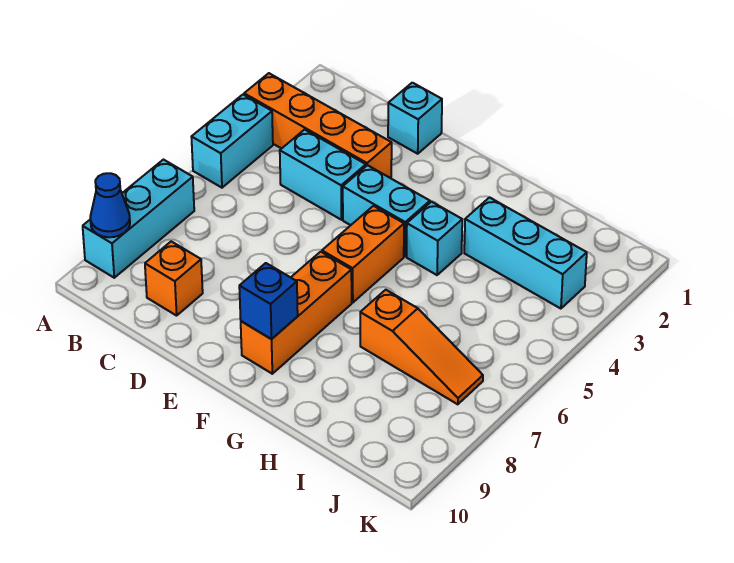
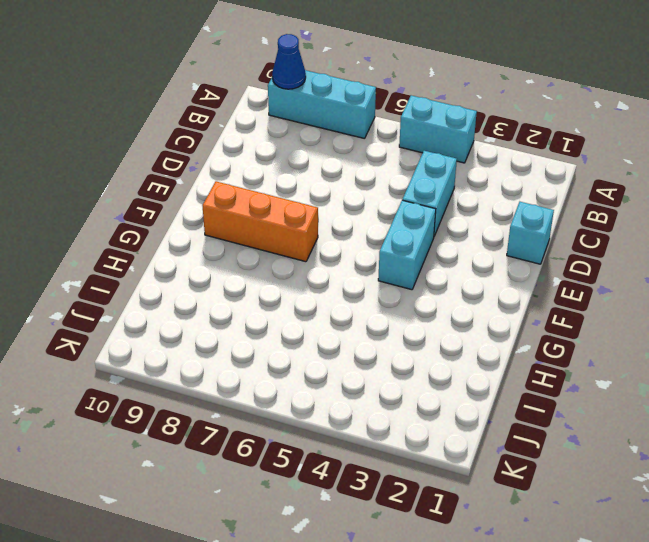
none -> orange 1x4 brick [244,73,392,178]
none -> orange 1x1 brick [145,241,203,316]
none -> orange 1x2 brick [322,206,404,303]

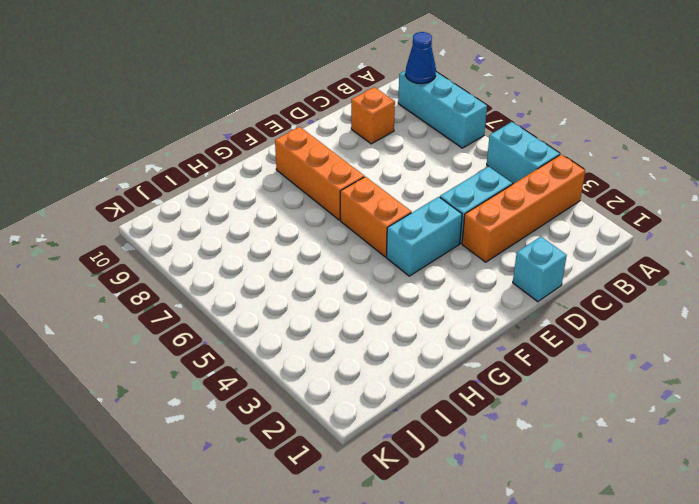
none -> cyan 1x1 brick [407,202,462,275]
none -> cyan 1x3 brick [464,197,587,309]
none -> orange 1x3 slope [360,290,483,404]

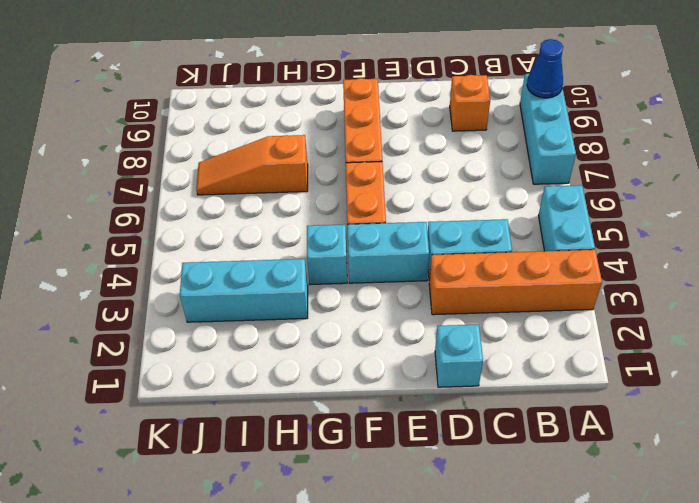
none -> blue 1x1 brick [239,263,298,339]

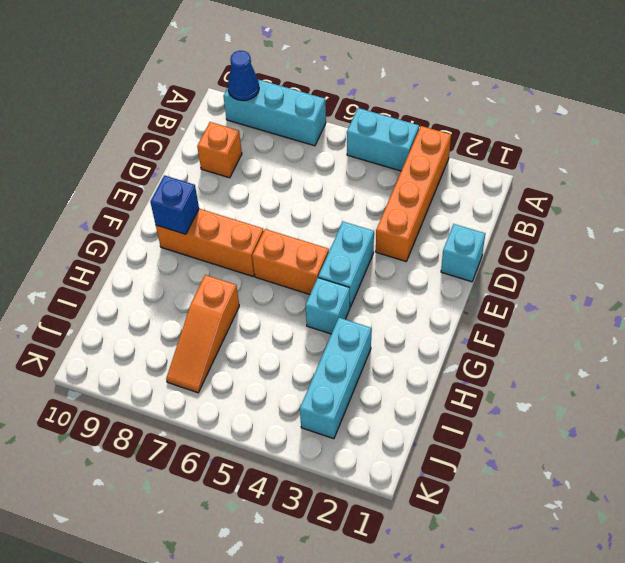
none -> cyan 1x2 brick [280,130,366,220]

